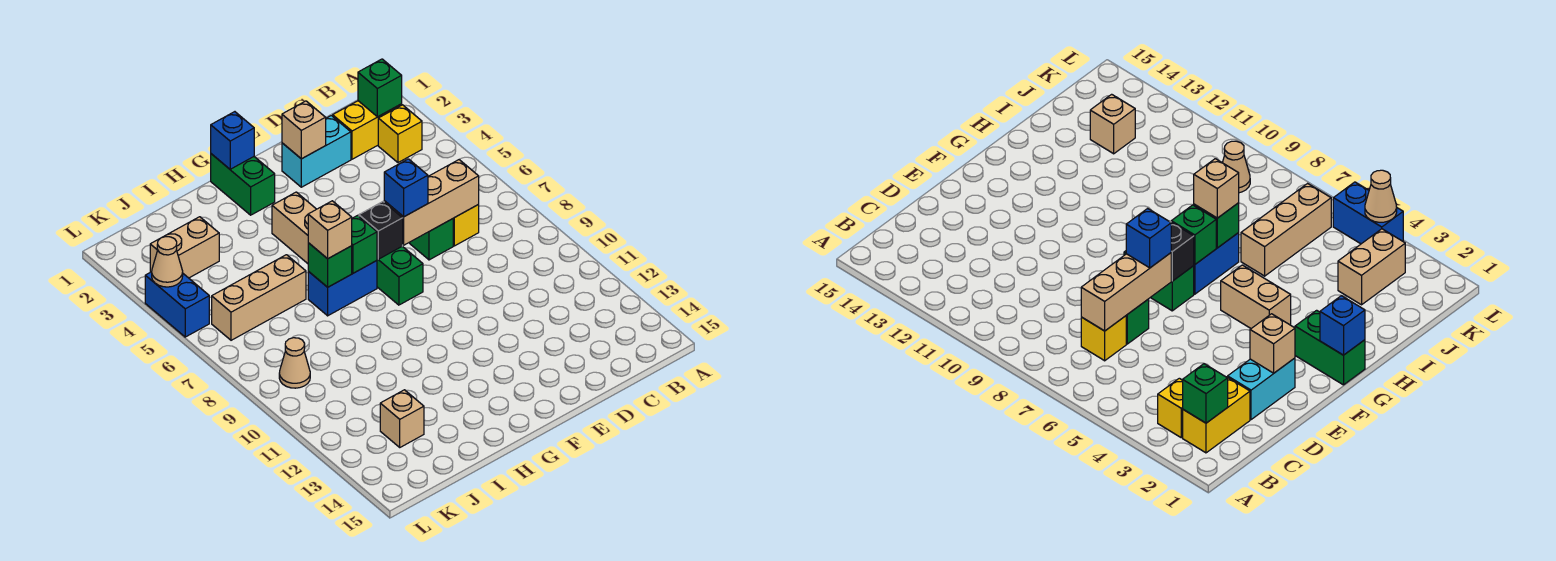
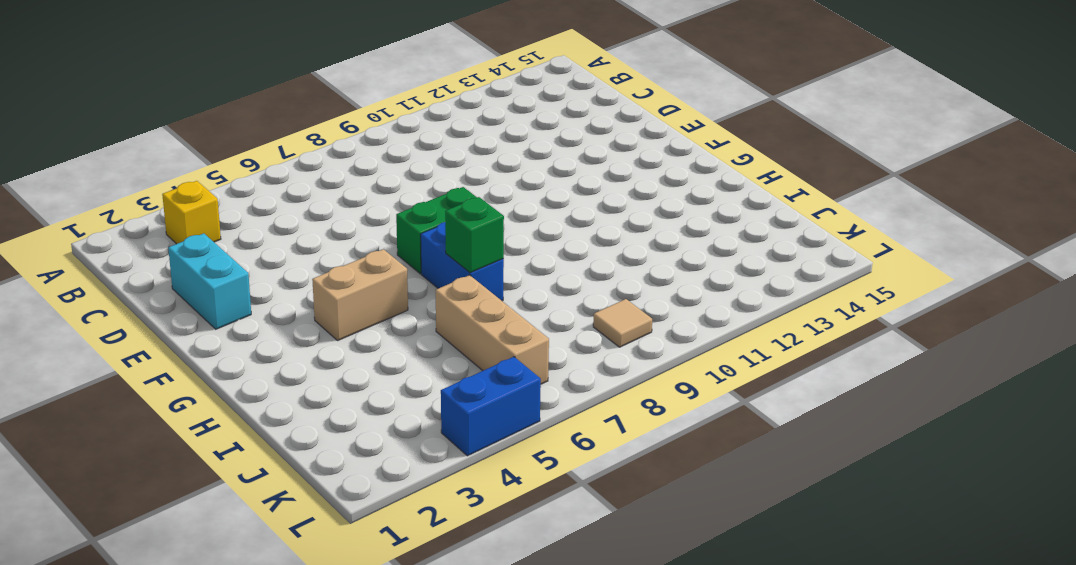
tan 1x1 tile [593,299,652,347] -> tan 1x1 cone [279,338,310,388]
none -> yellow 1x2 brick [333,101,402,159]
none -> yellow 1x1 brick [453,205,479,246]
none -> green 1x1 brick [410,219,453,260]

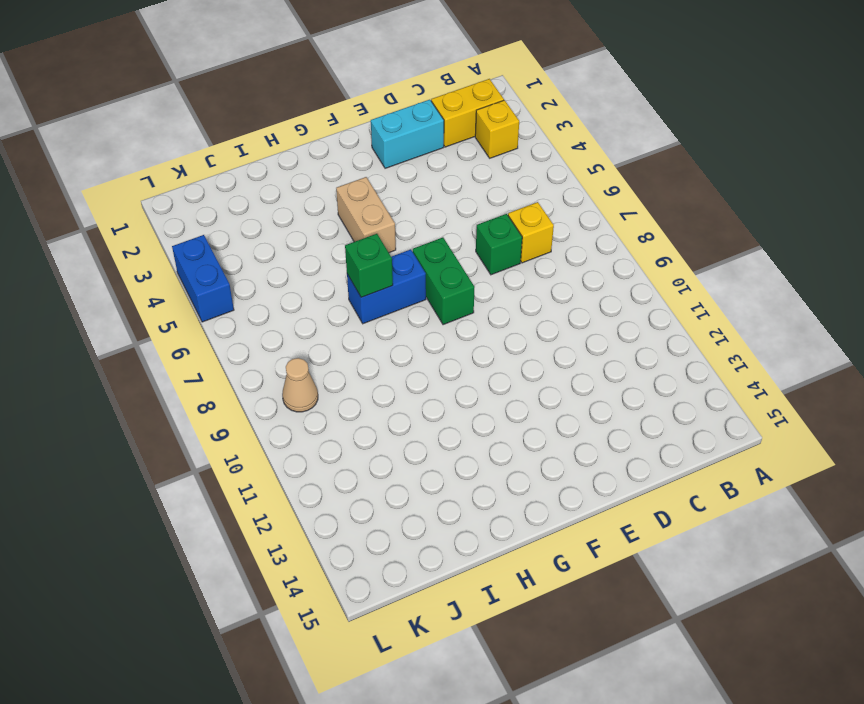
none -> green 1x2 brick [211,154,275,215]
none -> tan 1x3 brick [212,255,306,340]
none -> tan 1x2 brick [150,217,219,278]

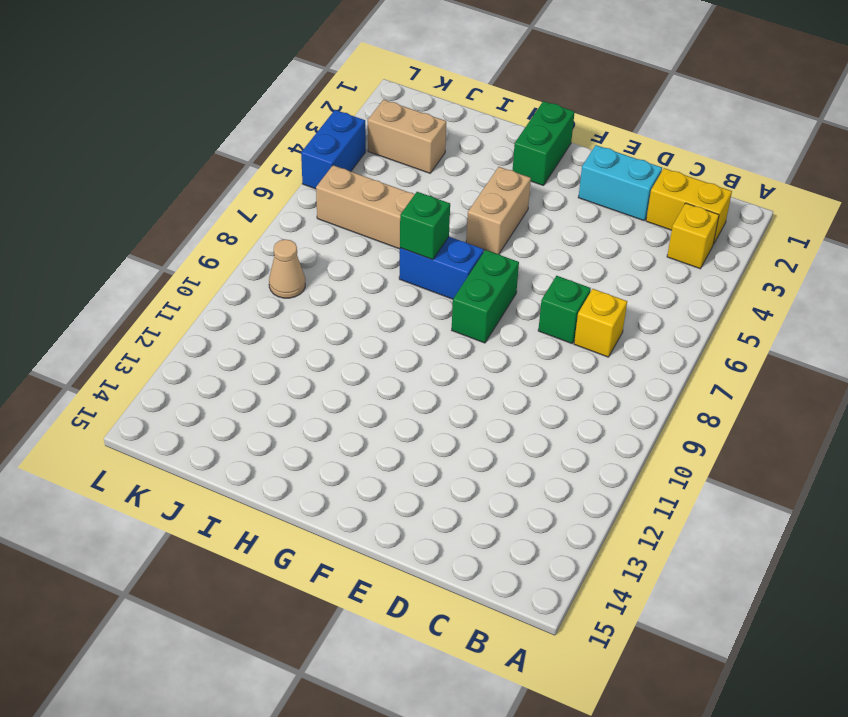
none -> tan 1x1 brick [380,390,424,447]
none -> green 1x1 brick [358,59,402,117]
none -> tan 1x3 brick [384,160,479,245]

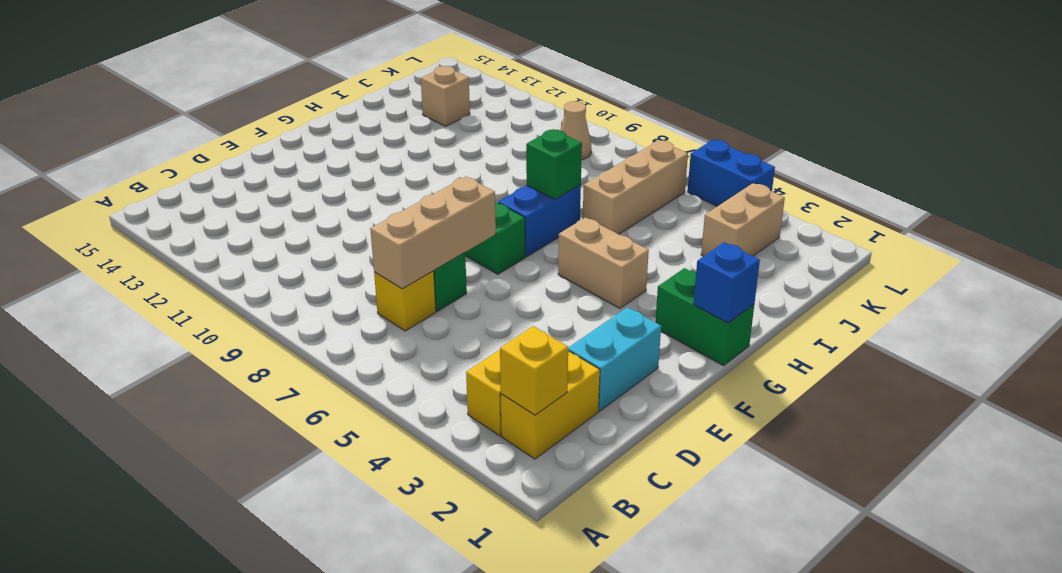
yellow 1x1 brick [500,326,568,415] -> green 1x1 brick [358,59,402,117]
none -> tan 1x1 brick [282,101,326,159]
none -> black 1x1 brick [359,202,403,259]
none -> green 1x1 brick [352,215,377,273]

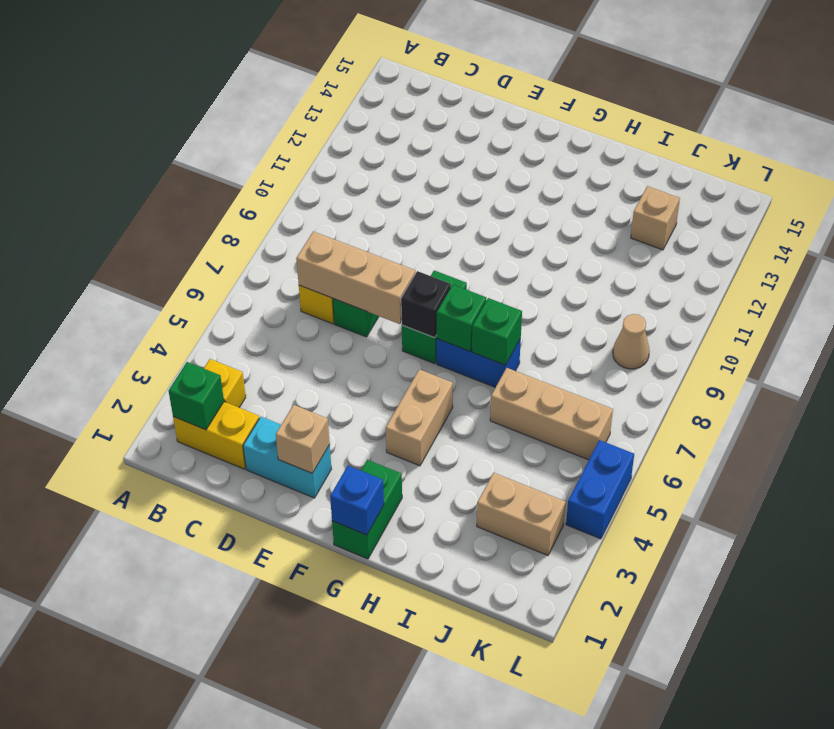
none -> tan 1x1 cone [152,237,183,287]
none -> blue 1x1 brick [384,159,428,217]
none -> tan 1x1 brick [308,201,352,259]

